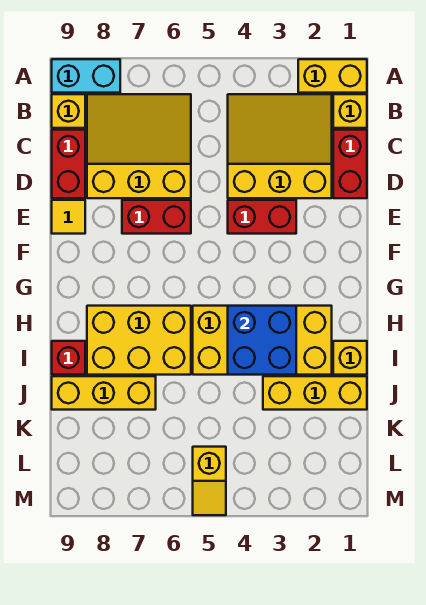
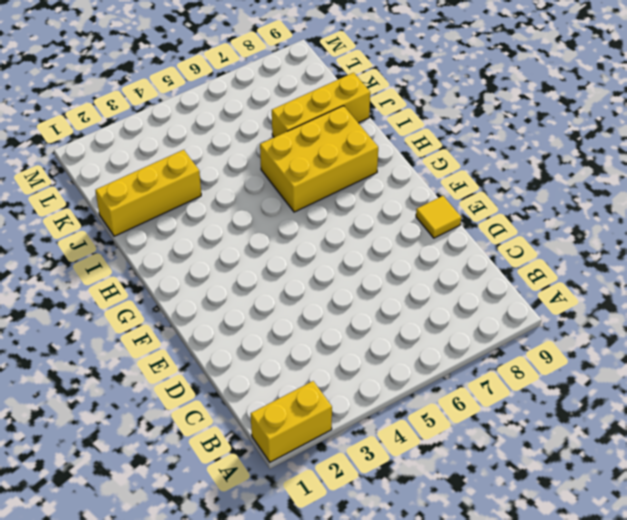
none -> cyan 1x2 brick [52,59,120,93]
none -> yellow 1x1 brick [333,94,367,128]
none -> yellow 3x3 slope [228,94,332,198]

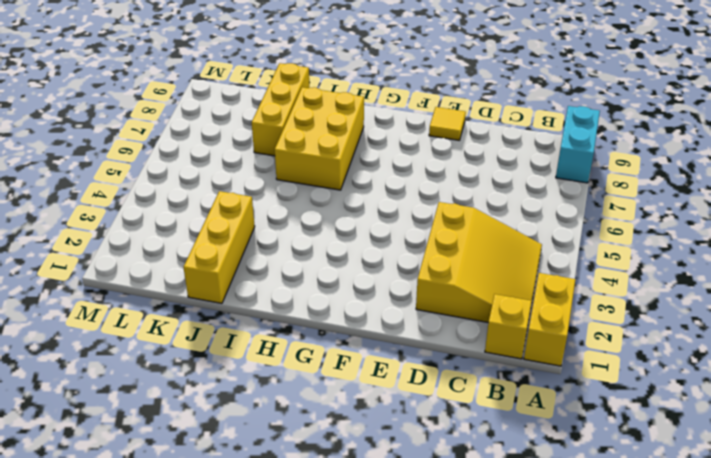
none -> yellow 3x3 slope [87,94,191,198]
none -> yellow 1x1 brick [52,94,85,128]
none -> red 1x2 brick [333,130,367,198]

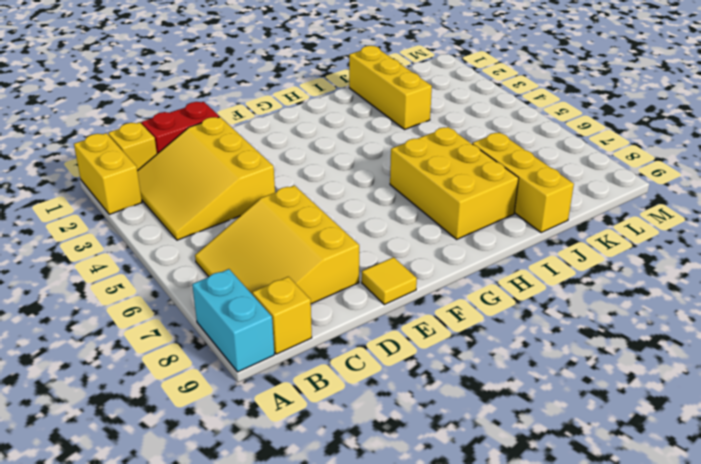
none -> red 1x2 brick [52,130,85,198]
none -> red 1x2 brick [228,200,296,234]
none -> red 1x2 brick [122,200,191,234]

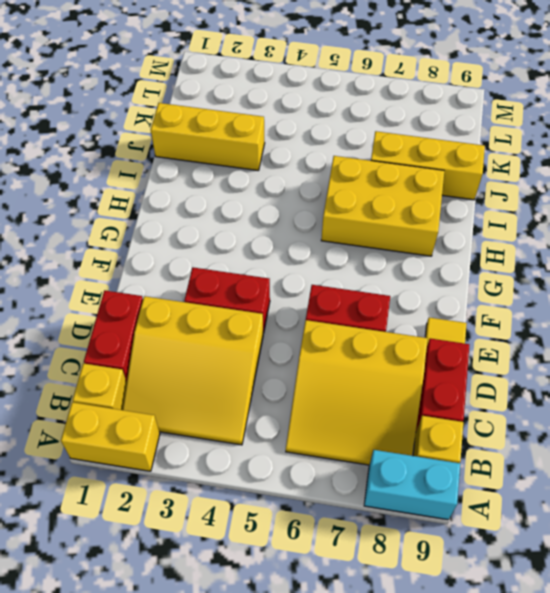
none -> yellow 2x4 brick [193,306,332,375]
none -> yellow 1x1 brick [333,341,367,375]
none -> red 1x1 brick [52,341,85,375]

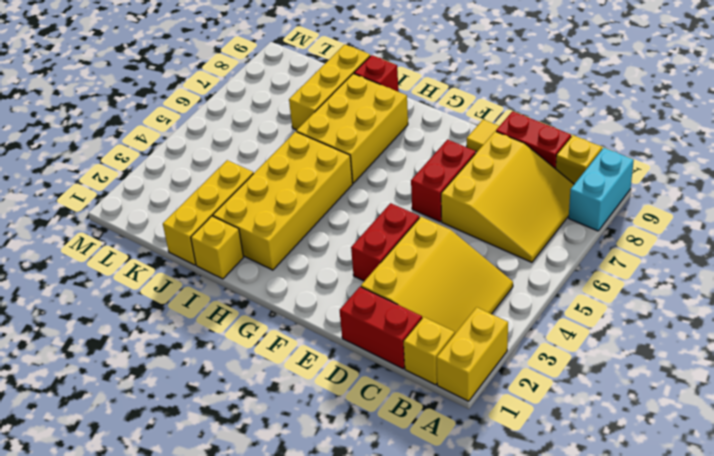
none -> yellow 1x2 slope [193,447,226,515]
none -> blue 2x2 brick [228,306,296,375]

